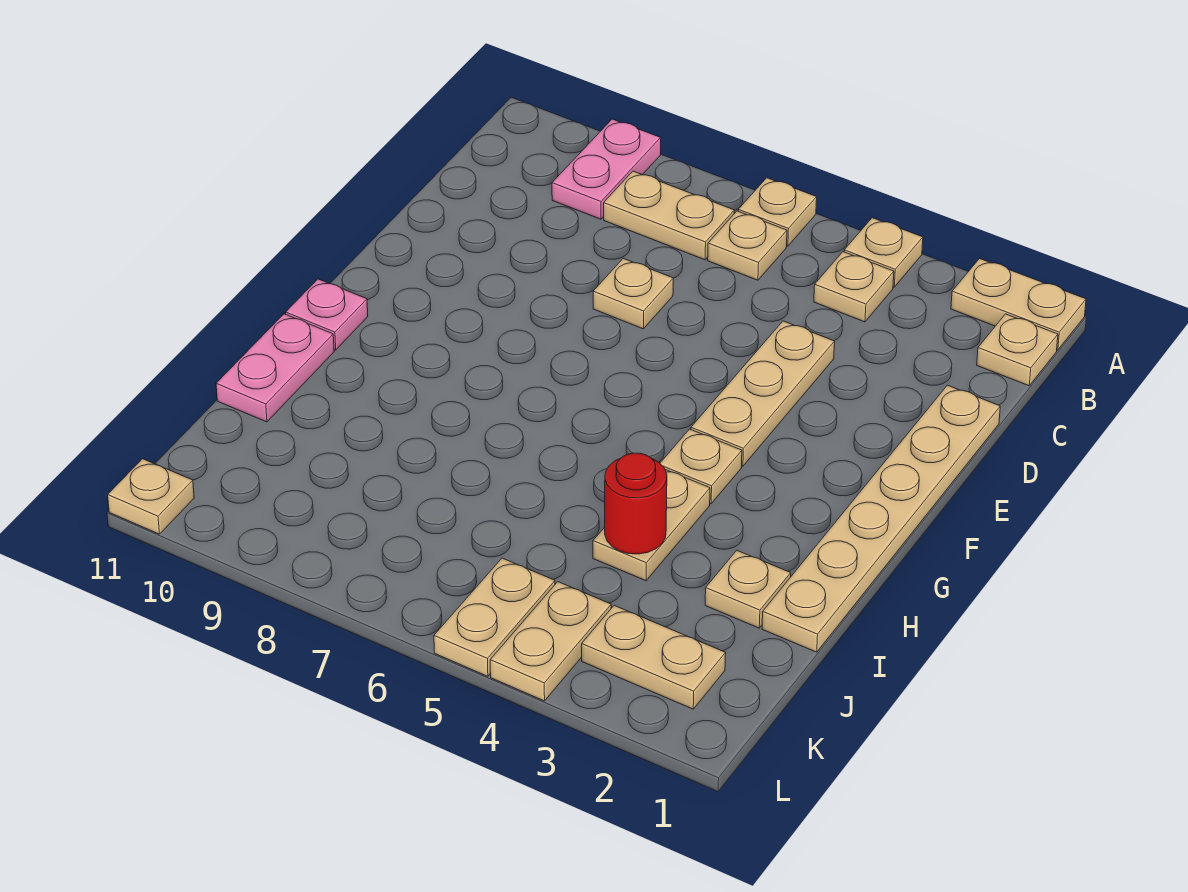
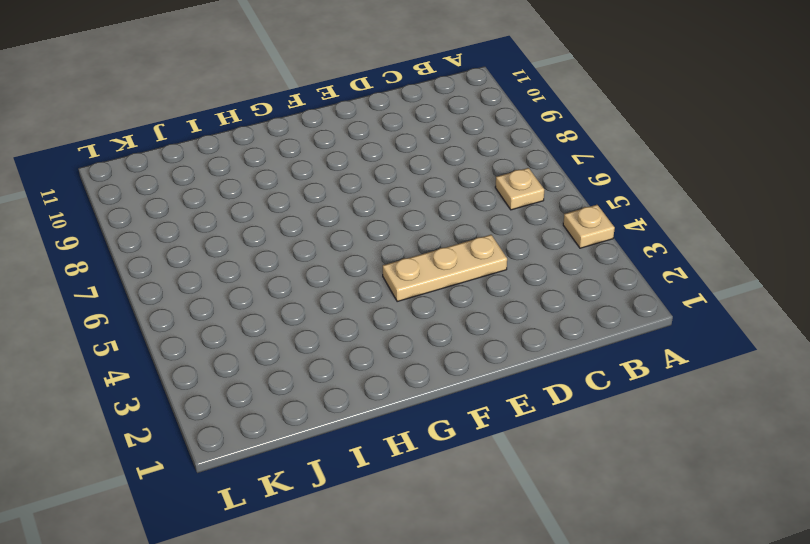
none -> tan 1x2 plate [951,259,1086,350]
none -> tan 1x1 plate [738,178,817,246]
none -> pink 1x2 plate [552,119,661,219]

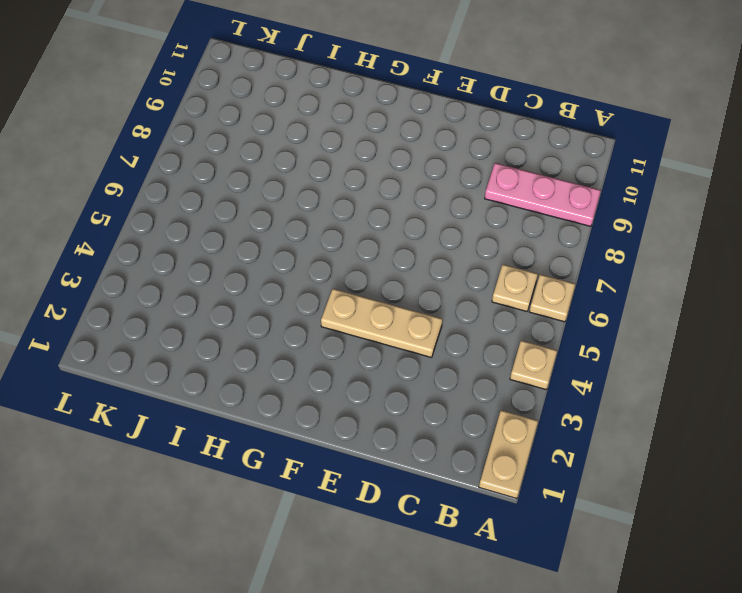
pink 1x3 plate [485,163,601,226] -> pink 1x2 plate [552,119,661,219]
none -> tan 1x1 plate [977,314,1058,386]
none -> tan 1x1 plate [814,252,894,322]
none -> tan 1x2 plate [604,171,734,260]

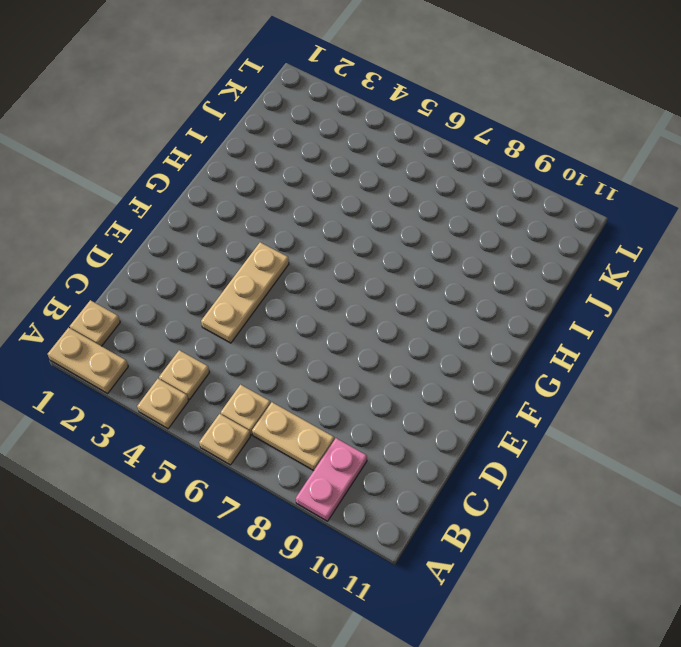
none -> tan 1x6 plate [762,385,1000,652]
none -> tan 1x1 plate [593,258,673,329]
none -> tan 1x1 plate [660,429,742,504]

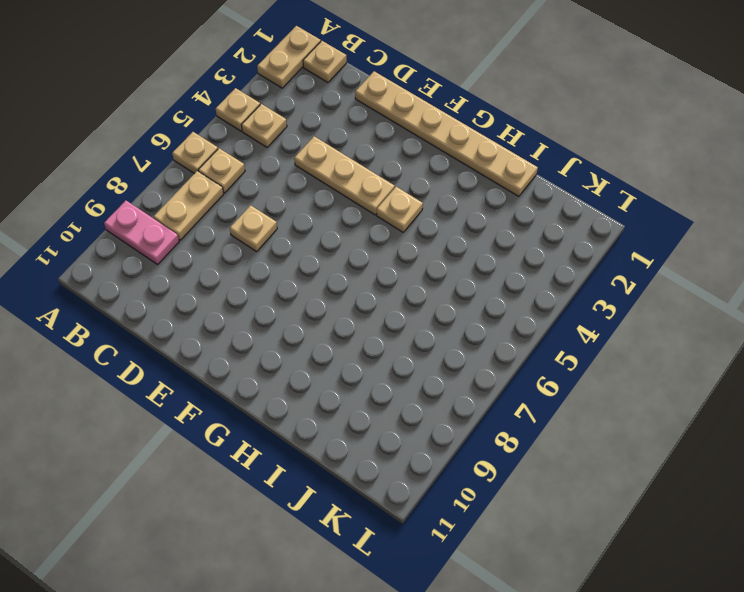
none -> pink 1x1 plate [286,279,368,350]
none -> tan 1x2 plate [593,470,710,581]
none -> pink 1x2 plate [216,314,334,422]

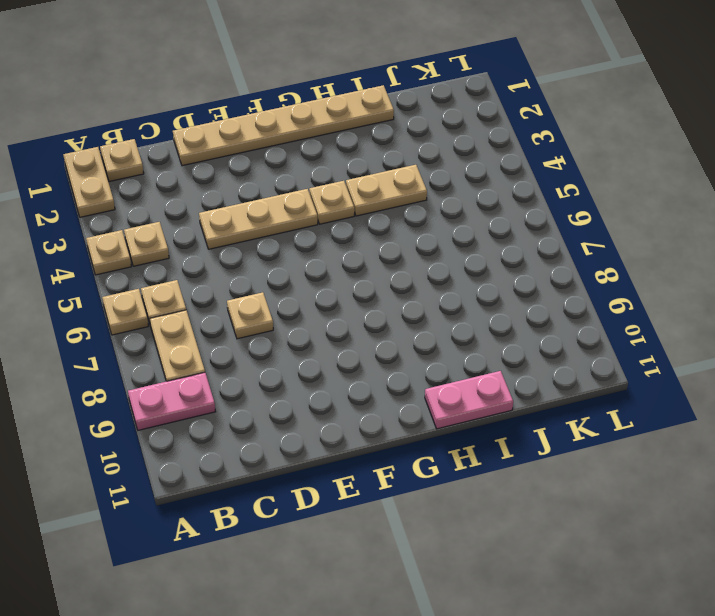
none -> pink 1x1 plate [286,279,368,350]
none -> tan 1x1 plate [705,551,791,628]
none -> tan 1x2 plate [582,605,726,709]

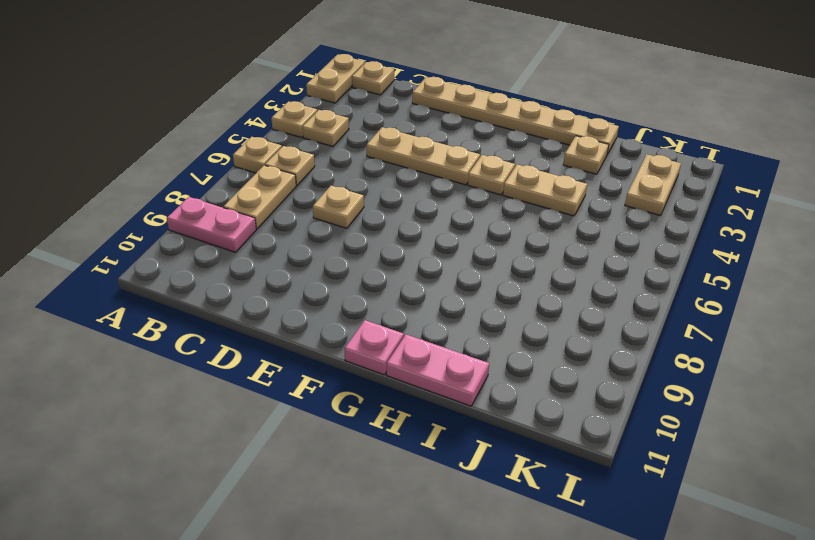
none -> tan 1x2 plate [490,582,611,701]
none -> tan 1x2 plate [434,558,555,676]
none -> tan 1x1 plate [108,459,194,534]

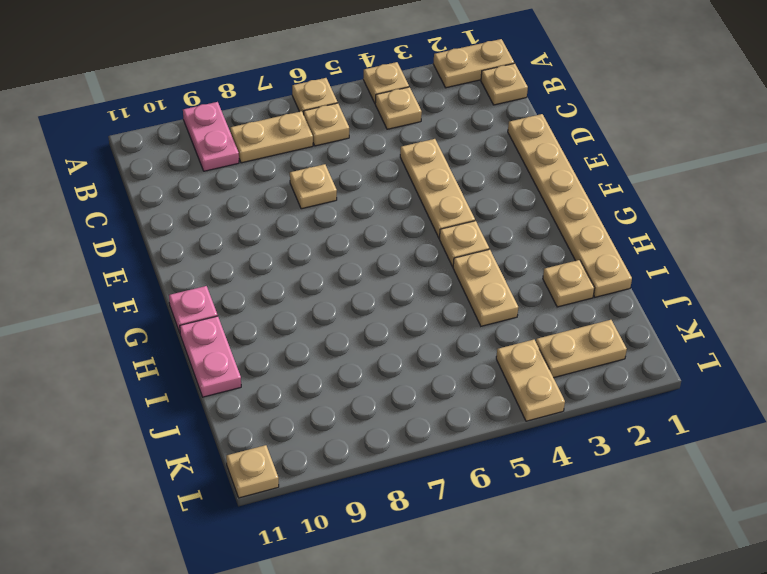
none -> tan 1x2 plate [434,558,555,676]
none -> red 1x1 round brick [605,453,667,554]

